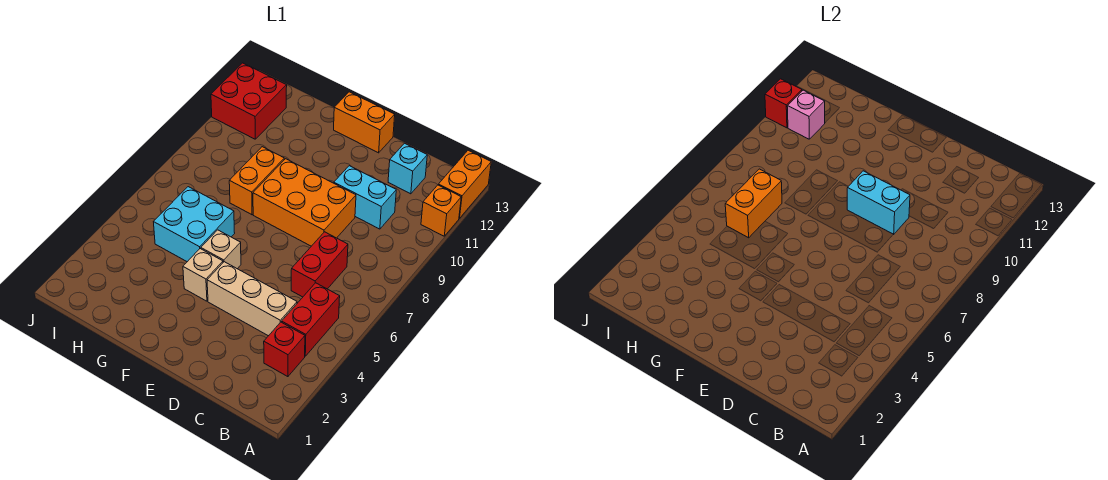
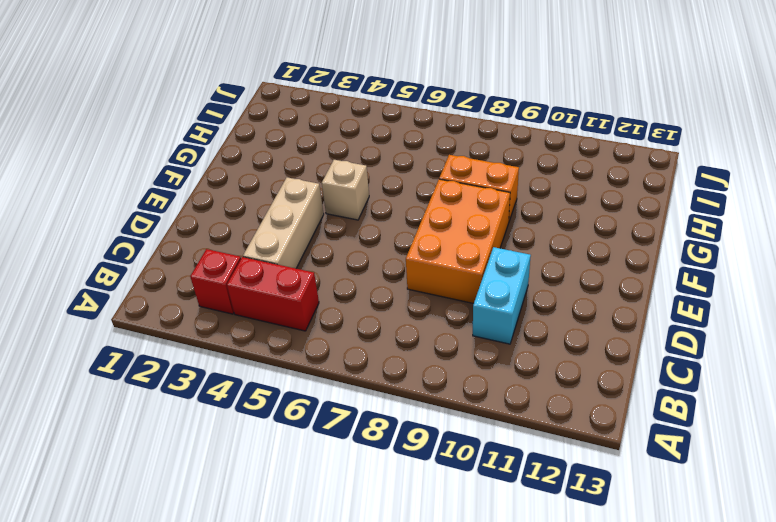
none -> orange 1x1 brick [421,185,461,236]
none -> orange 1x2 brick [438,150,491,218]
none -> red 1x2 brick [291,232,348,297]

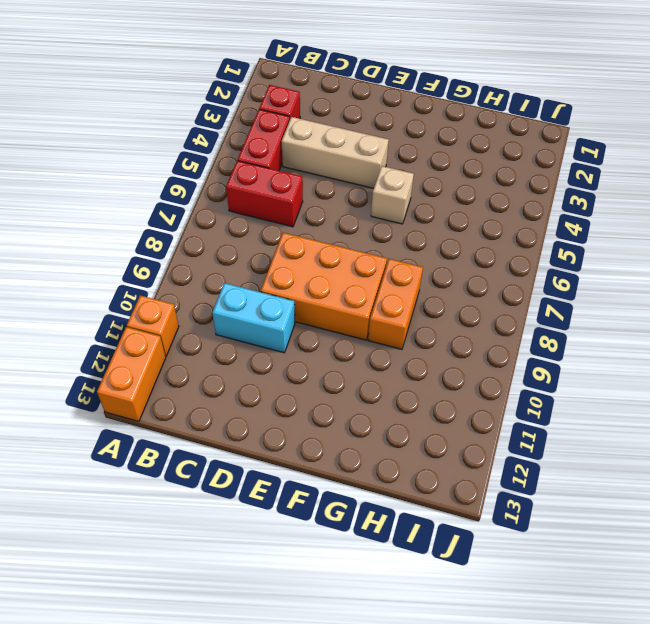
red 1x2 brick [226,161,303,227] -> red 1x2 brick turned to [291,232,348,297]
none -> cyan 1x1 brick [388,143,427,194]
none -> orange 1x2 brick [334,92,395,153]
none -> tan 1x1 brick [183,249,223,301]

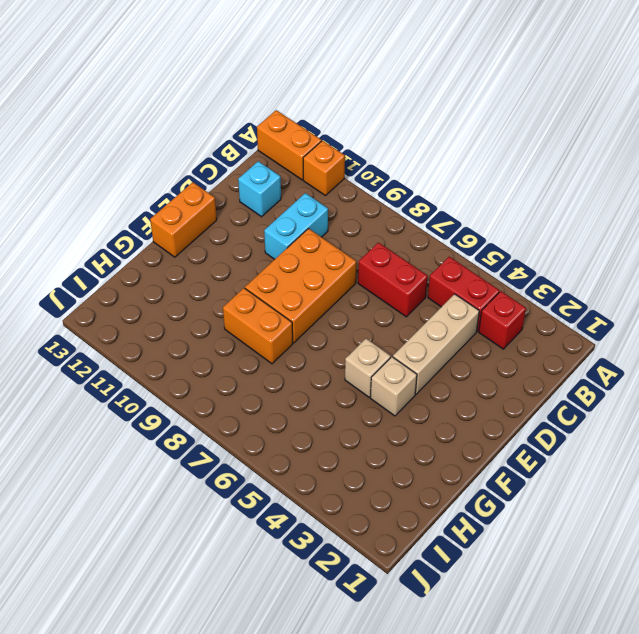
none -> cyan 2x2 brick [154,187,235,262]
none -> red 2x2 brick [211,63,287,139]
none -> cyan 1x2 brick [847,171,910,235]

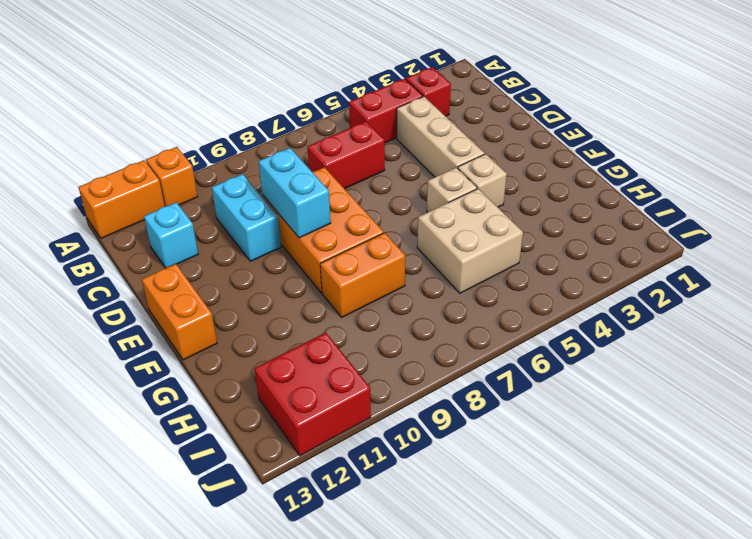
tan 2x2 brick [417,189,523,293] -> cyan 2x2 brick [154,187,235,262]
none -> orange 1x2 brick [725,169,782,238]
none -> pink 1x1 brick [787,90,825,139]
none -> red 1x1 brick [765,79,802,128]

